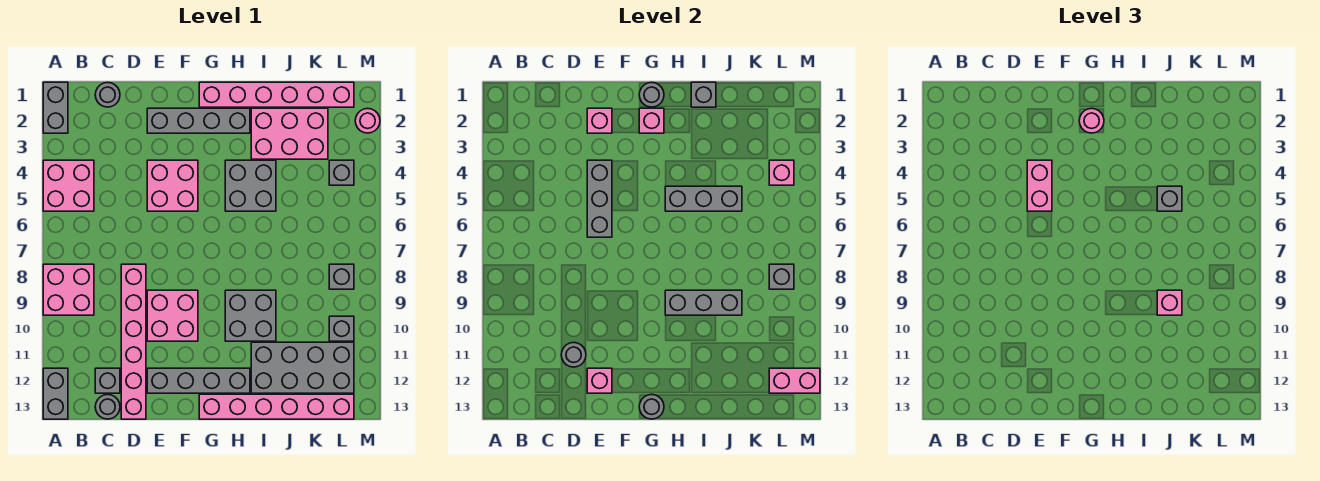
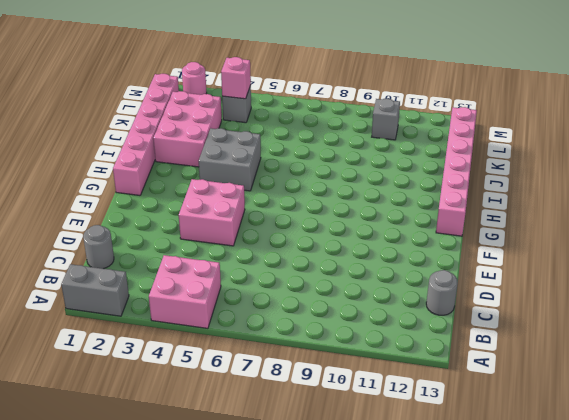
none -> pink 2x2 brick [43,264,94,315]
none -> grey 1x2 brick [43,368,68,419]
none -> grey 1x1 brick [95,368,120,393]
none -> pink 1x6 brick [121,264,146,419]

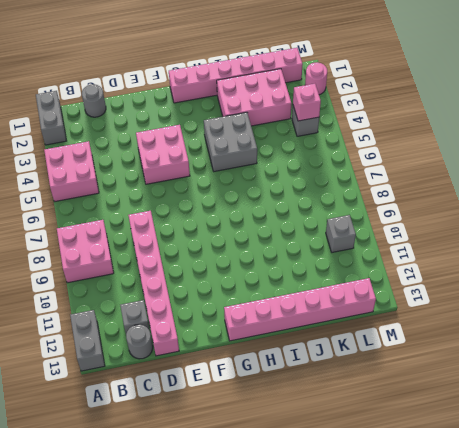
none -> grey 1x4 brick [147,108,250,133]
none -> pink 2x2 brick [147,290,198,341]
none -> grey 1x4 brick [147,368,250,393]
none -> grey 2x2 brick [225,290,276,341]

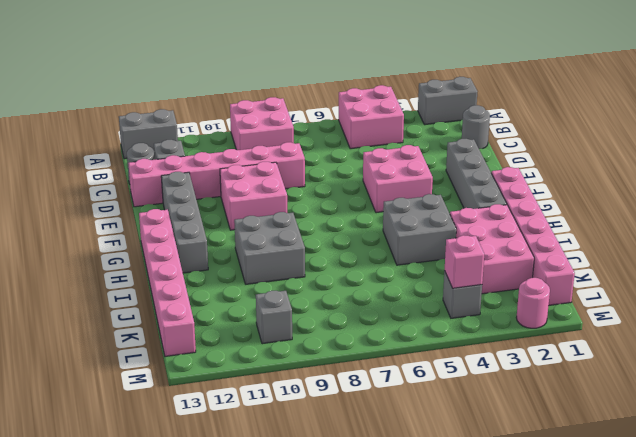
none -> grey 2x4 brick [251,342,354,393]
none -> grey 1x1 brick [329,264,354,289]
none -> grey 1x1 round brick [561,342,586,367]
none -> pink 1x1 brick [587,108,612,133]

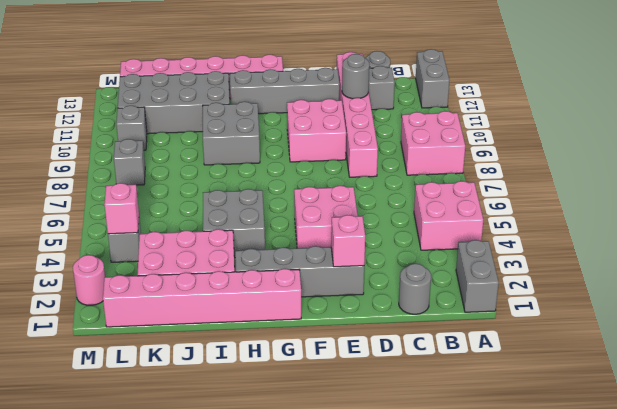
none -> grey 1x3 brick [587,160,612,237]
none -> pink 1x1 brick [587,368,612,393]
none -> grey 1x1 round brick [639,82,664,107]
none -> pink 1x1 brick [639,108,664,133]

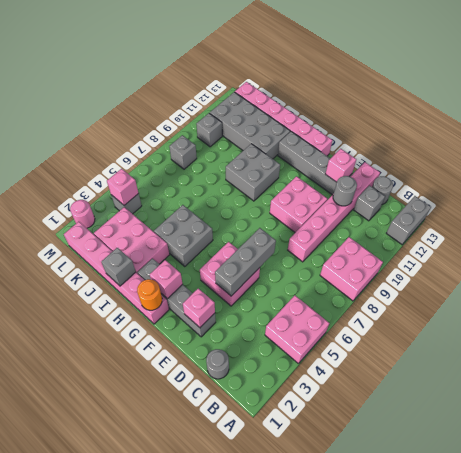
orange 1x1 round brick [137,279,162,310] -> grey 1x1 round brick [639,82,664,107]
none -> grey 1x2 brick [43,82,68,133]
none -> grey 1x1 round brick [639,394,664,419]
none -> grey 1x3 brick [665,186,742,211]
none -> grey 1x3 brick [665,290,742,315]

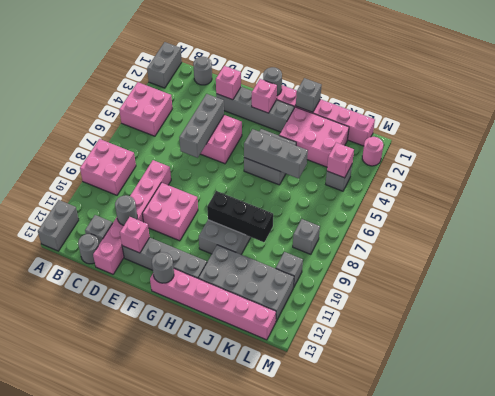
black 1x3 brick [207,191,273,242] -> grey 1x3 brick [665,290,742,315]
none -> grey 1x1 brick [769,264,794,289]
none -> pink 1x2 brick [769,368,820,393]
none -> pink 1x2 brick [1027,160,1052,211]
none -> pink 1x1 round brick [1079,108,1104,133]

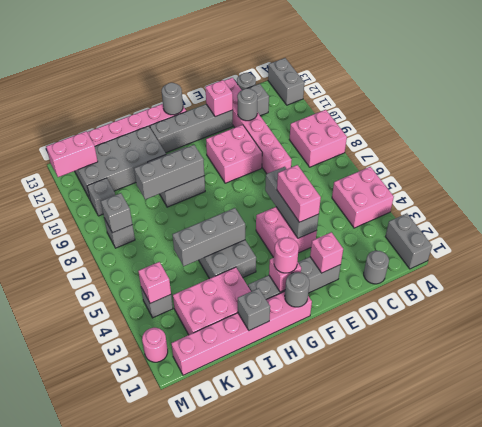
none -> grey 1x1 brick [1157,186,1182,211]
none -> pink 1x1 brick [1157,290,1182,315]

